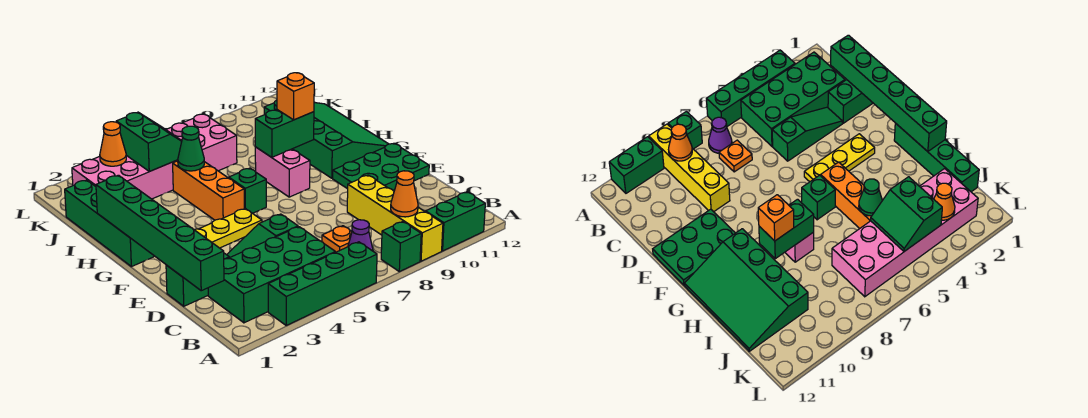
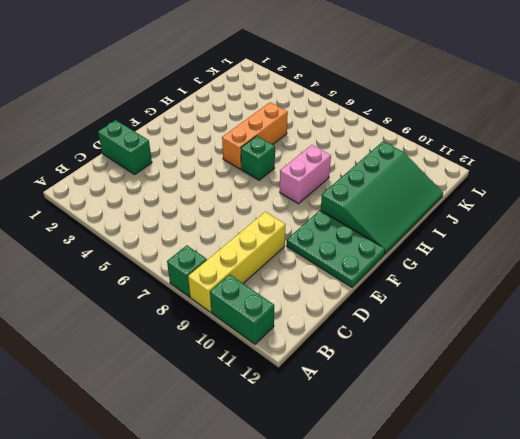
none -> green 1x4 brick [268,242,377,325]
none -> green 2x4 brick [208,227,335,323]
none -> purple 1x1 cone [348,220,373,251]

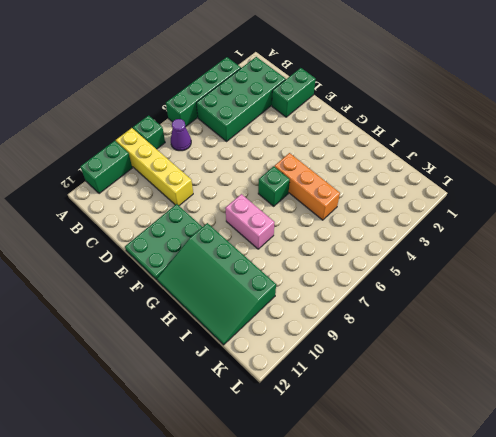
none -> orange 1x1 plate [322,226,352,252]
none -> green 1x3 slope [227,214,298,258]
none -> yellow 1x3 plate [195,208,262,248]

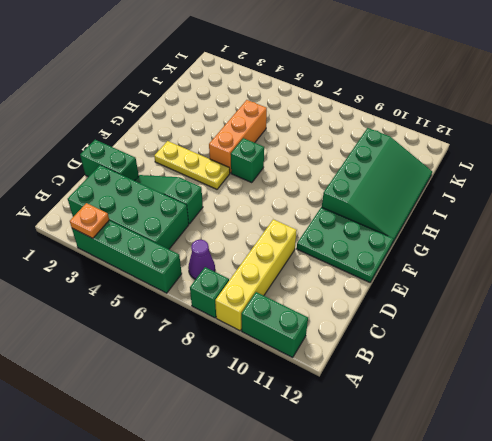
orange 1x1 plate [70,203,109,238] -> orange 1x1 plate moved to [322,226,352,252]
none -> green 1x4 brick [65,180,154,267]
none -> pink 1x2 brick [255,147,310,197]
none -> pink 2x6 brick [72,114,237,199]

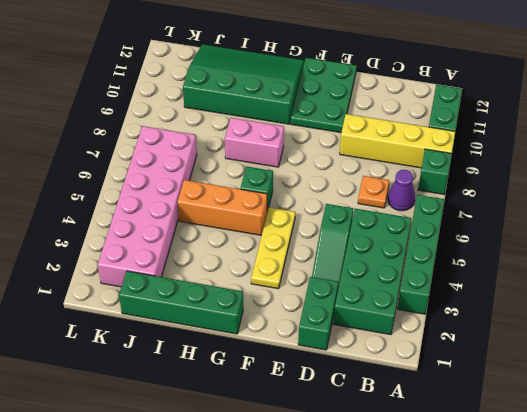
none -> orange 1x1 cone [391,171,418,217]
none -> green 1x6 brick [96,175,224,291]
none -> green 1x2 brick [255,110,314,157]

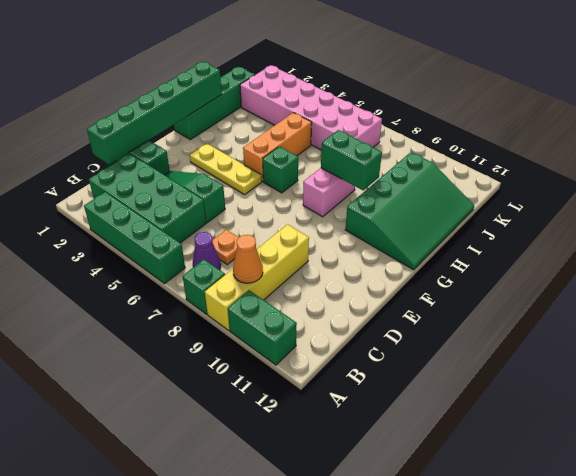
none -> green 2x3 plate [333,143,429,190]
none -> green 1x1 cone [178,126,204,171]
none -> green 2x2 slope [116,112,182,171]

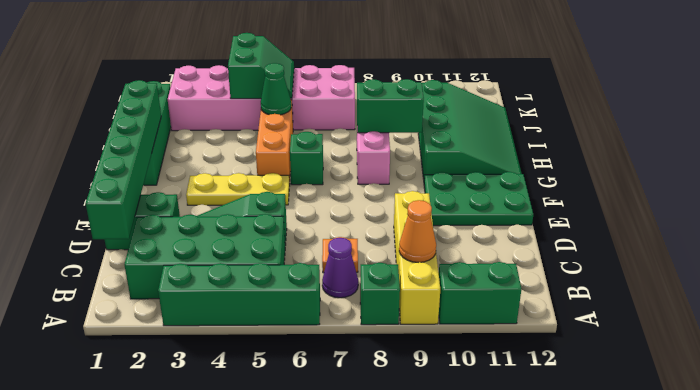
none -> orange 1x1 cone [100,122,126,166]
none -> orange 1x1 brick [277,73,314,120]

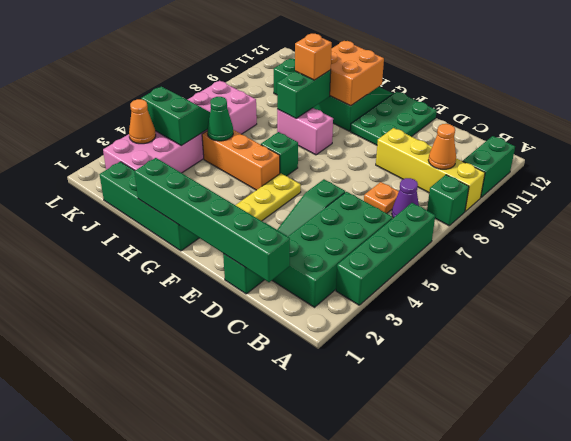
orange 2x2 brick [330,41,384,106] -> none

